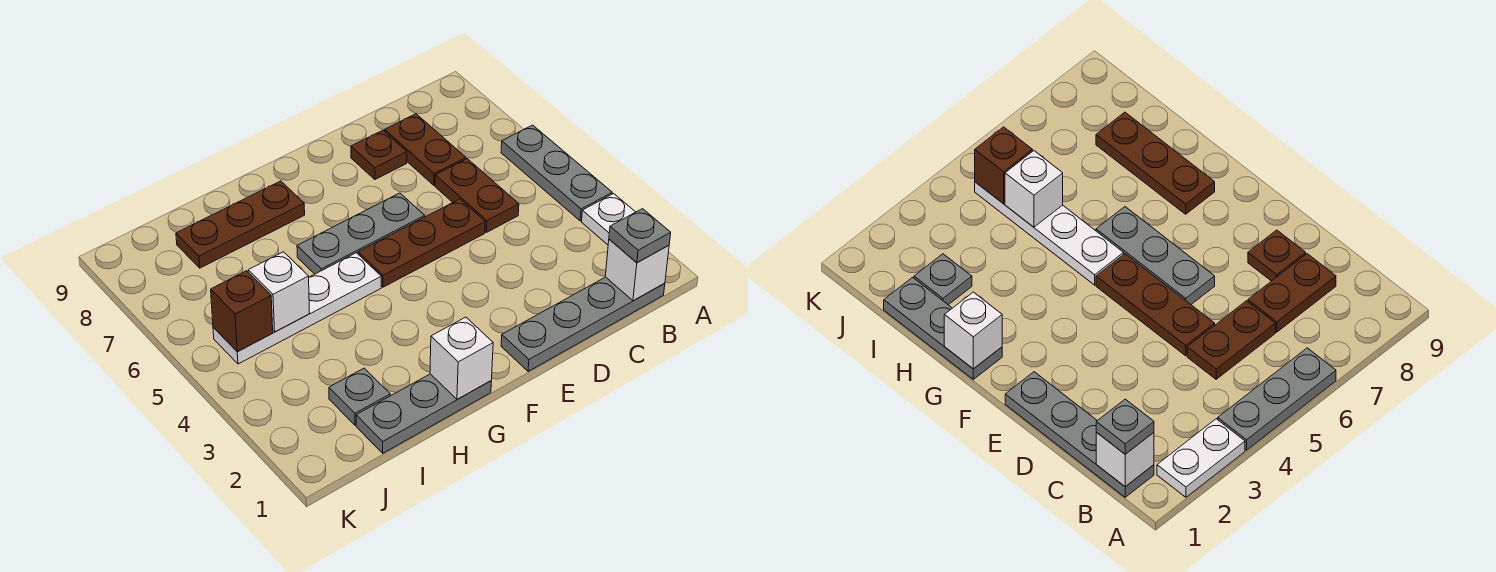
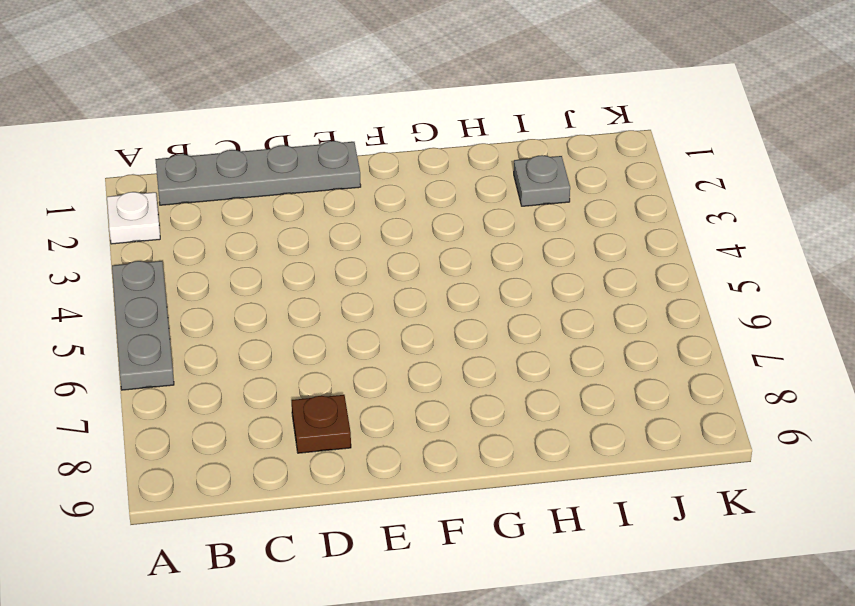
white 1x1 plate [107,192,160,244] -> white 1x2 plate [582,194,635,245]
none -> brown 1x2 plate [435,159,519,233]
none -> brown 1x2 plate [385,114,466,185]
none -> brown 1x3 plate [358,199,485,287]

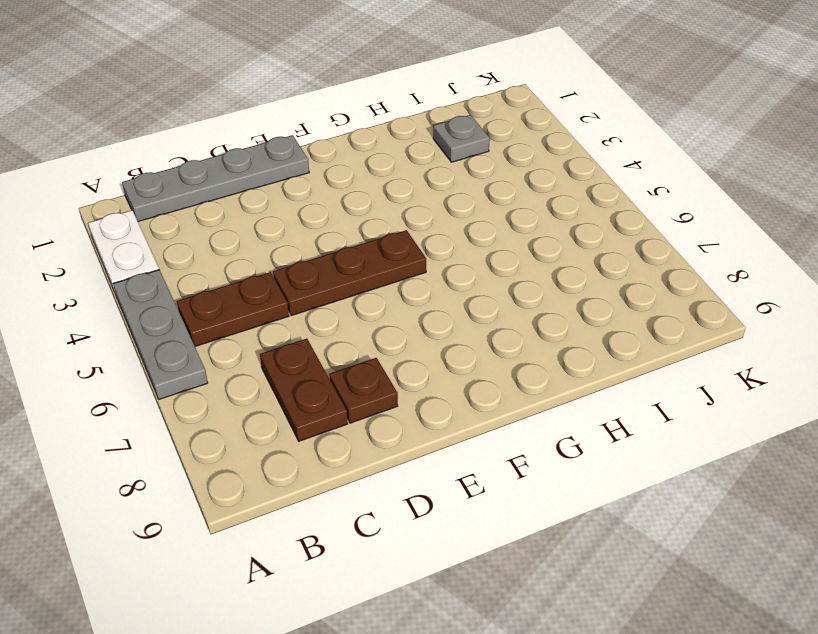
brown 1x2 plate [177,272,289,346] -> brown 1x2 plate turned to [435,159,519,233]
none -> grey 1x3 plate [297,193,425,274]
none -> grey 1x3 plate [356,374,491,453]
none -> white 1x4 plate [213,253,381,364]

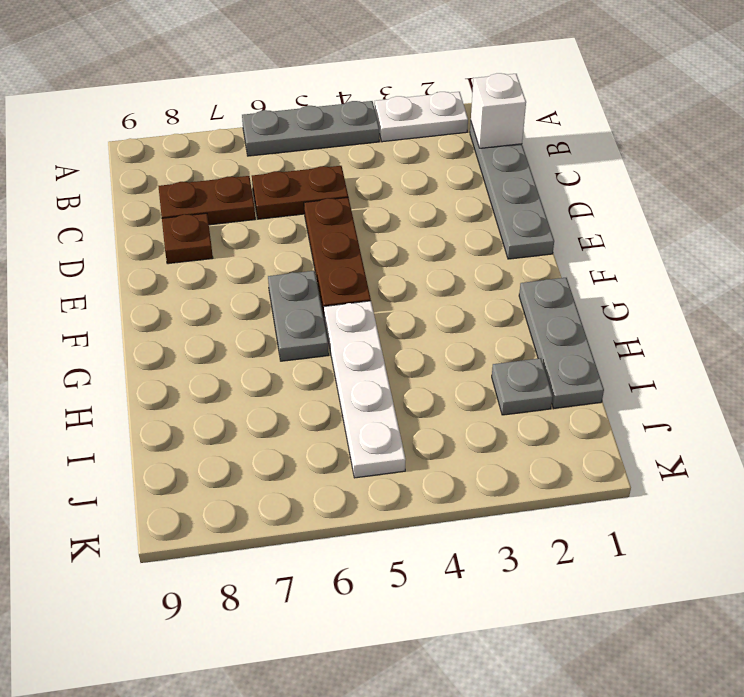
grey 1x2 plate [268,271,329,361] -> grey 1x3 plate [297,193,425,274]
none -> brown 1x3 plate [176,181,305,268]
none -> white 1x1 brick [430,317,493,399]
none -> white 1x1 brick [248,252,310,332]

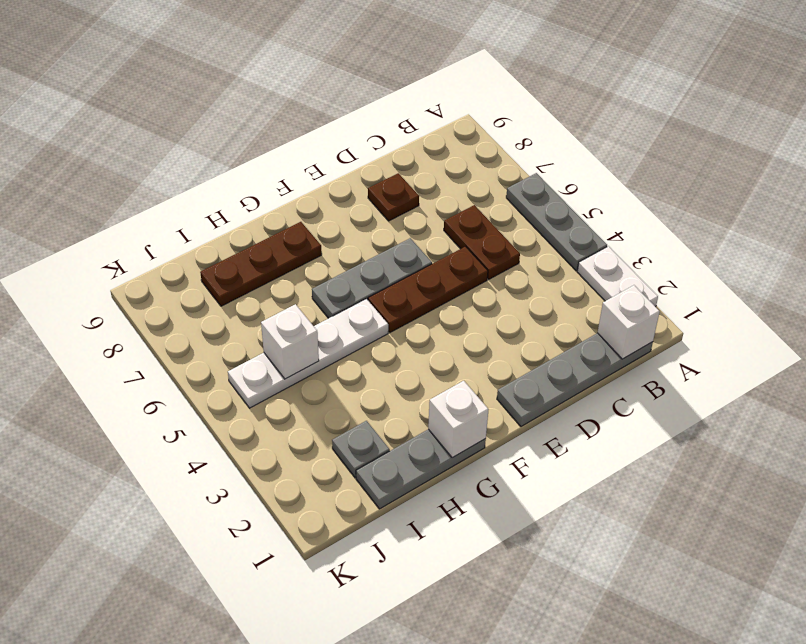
none -> brown 1x2 plate [385,114,466,185]
none -> brown 1x1 brick [211,271,273,351]
none -> grey 1x1 plate [609,209,671,263]

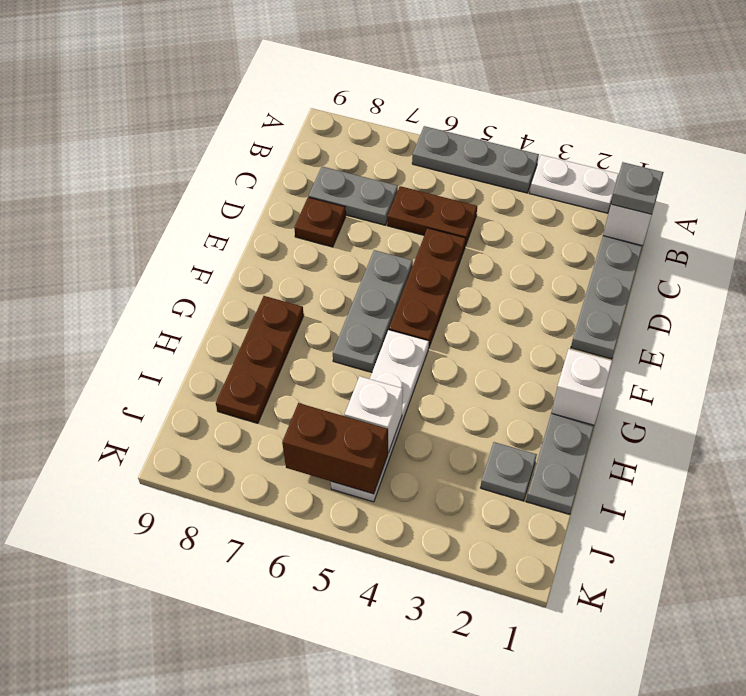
grey 1x2 plate [309,167,398,225] -> brown 1x2 plate [385,114,466,185]
brown 1x2 brick [282,403,388,494] -> brown 1x1 brick [211,271,273,351]

